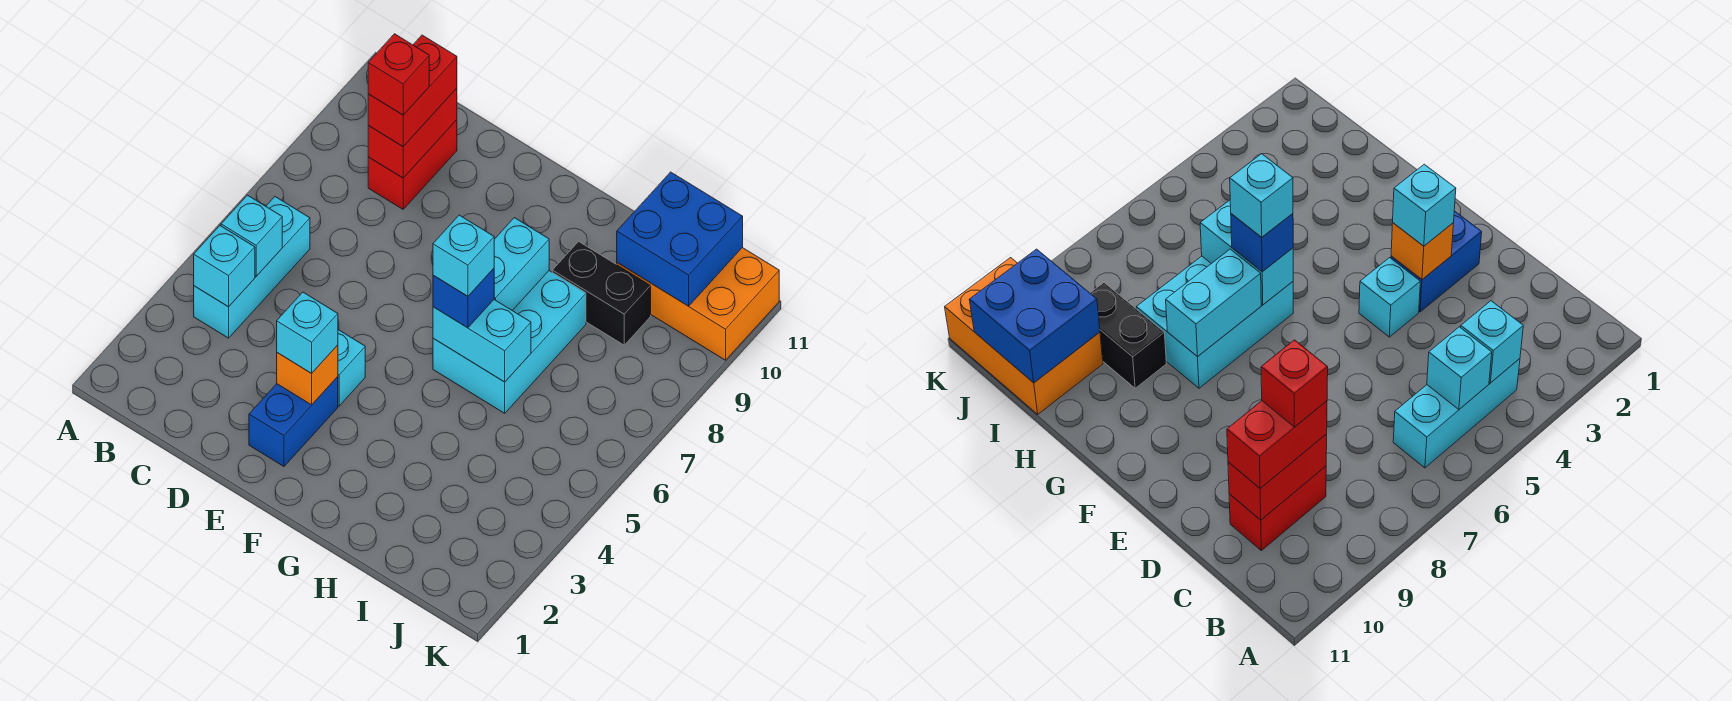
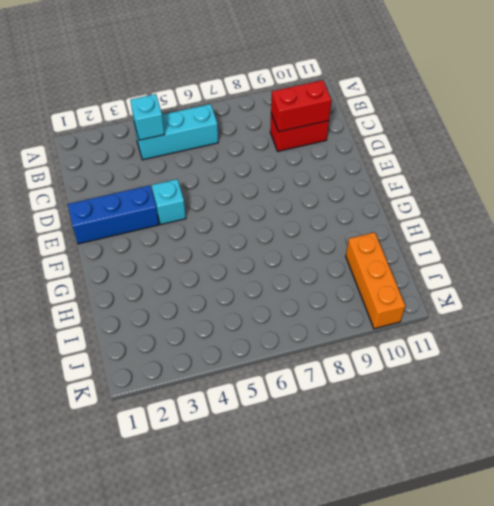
blue 1x3 brick [68,185,159,244] -> blue 1x2 brick [249,377,338,466]
orange 1x3 brick [346,232,405,329] -> orange 2x3 brick [617,248,779,360]
none -> cyan 2x3 brick [433,271,586,413]
none -> black 1x2 brick [552,241,651,345]
none -> cyan 1x1 brick [221,195,282,276]

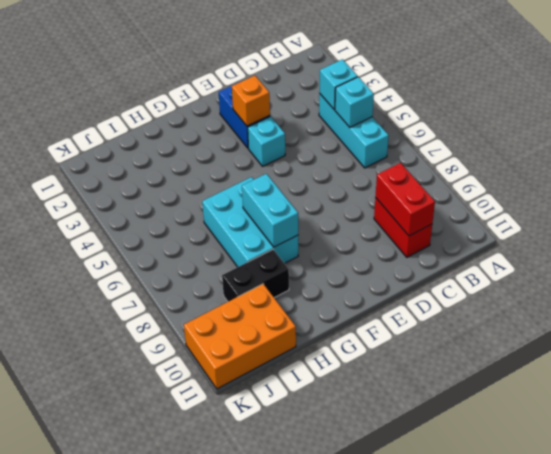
none -> cyan 1x2 brick [433,300,531,382]
none -> blue 2x2 brick [617,172,743,306]
none -> red 1x2 brick [368,35,457,146]

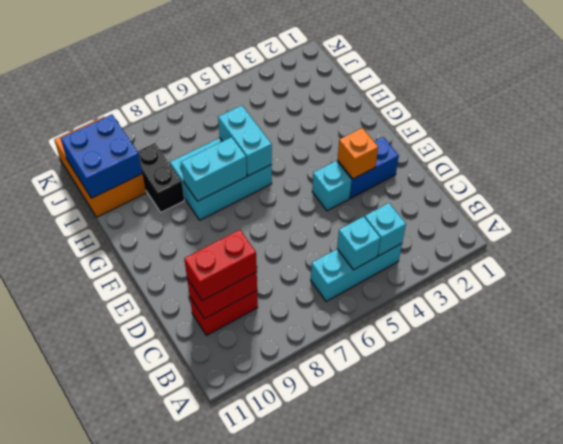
none -> cyan 1x1 brick [277,292,338,373]
none -> blue 1x1 brick [433,268,494,328]
none -> red 1x1 brick [368,34,429,115]

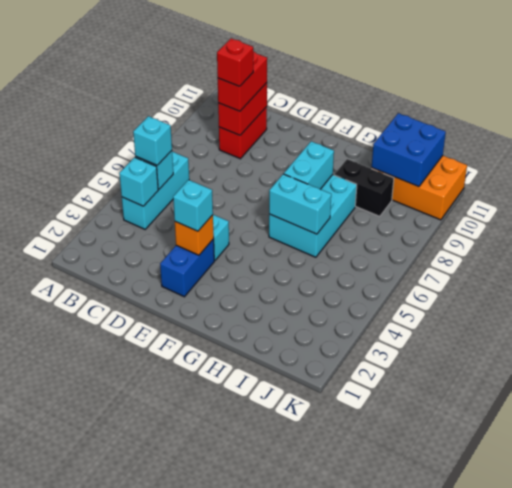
cyan 1x1 brick [133,116,172,165] -> cyan 1x1 brick moved to [433,215,494,296]
none -> blue 1x1 brick [433,268,494,328]

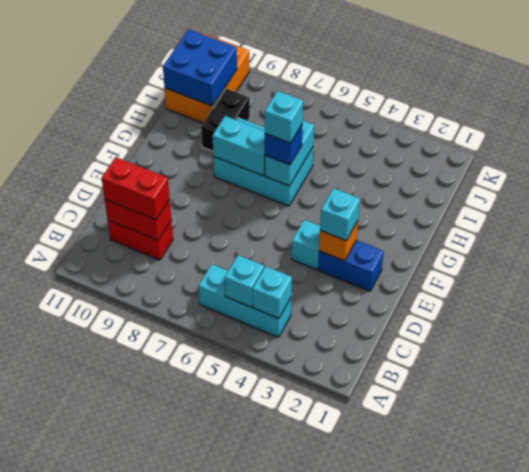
none -> red 1x1 brick [368,34,429,115]

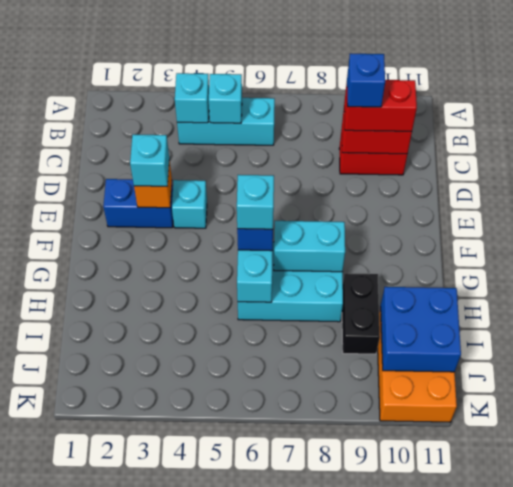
blue 1x1 brick [347,54,385,107] -> red 1x1 brick [368,34,429,115]

